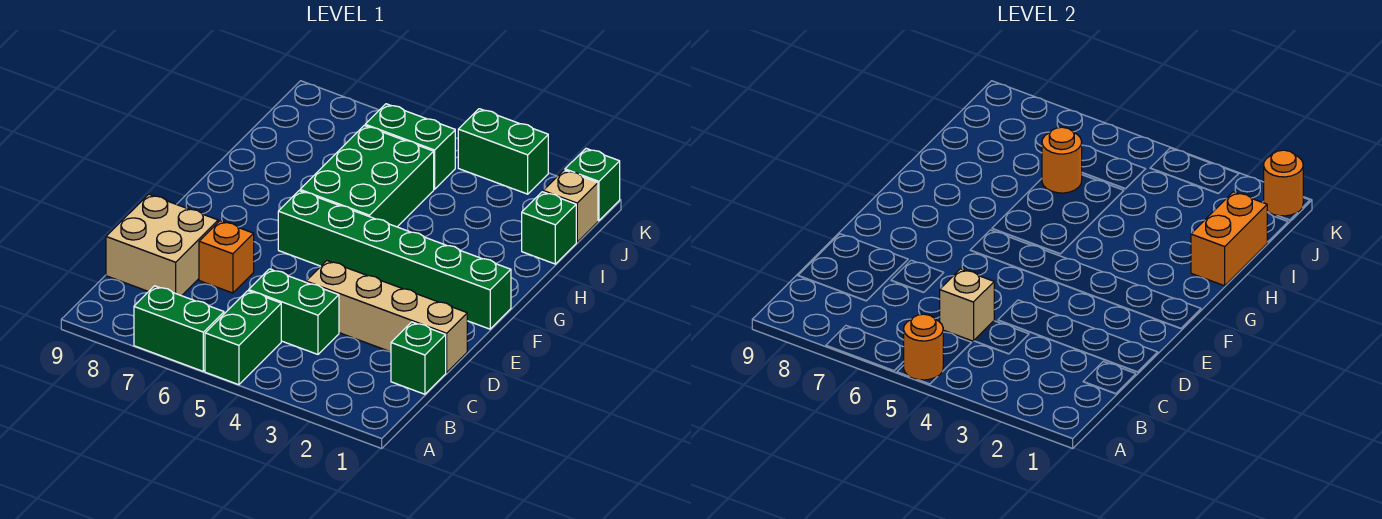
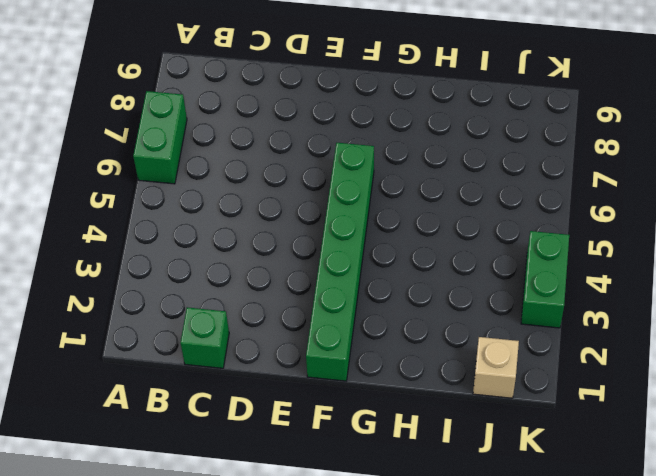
none -> green 1x2 brick [205,291,281,385]
none -> green 1x2 brick [249,269,339,354]
none -> tan 2x2 brick [106,194,218,296]

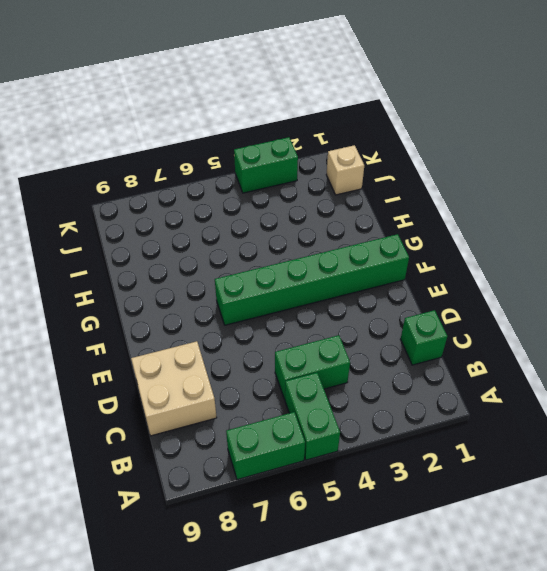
none -> tan 1x4 brick [306,261,467,373]
none -> orange 1x1 brick [199,221,254,293]
none -> green 2x3 brick [300,125,434,227]

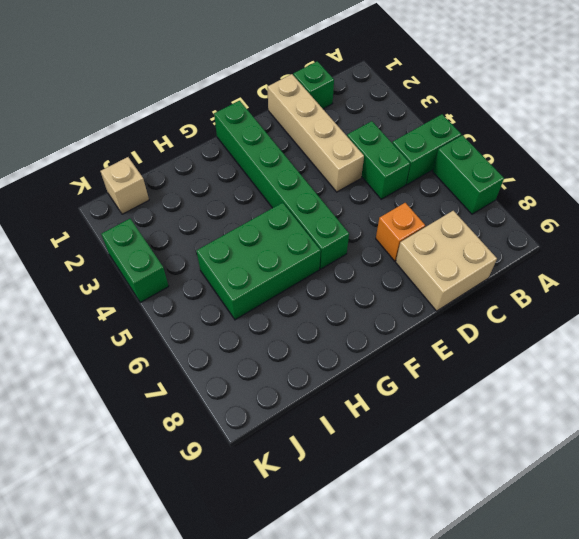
none -> green 1x1 brick [522,192,576,264]
none -> green 1x2 brick [365,104,455,189]
none -> green 1x1 brick [565,148,620,221]

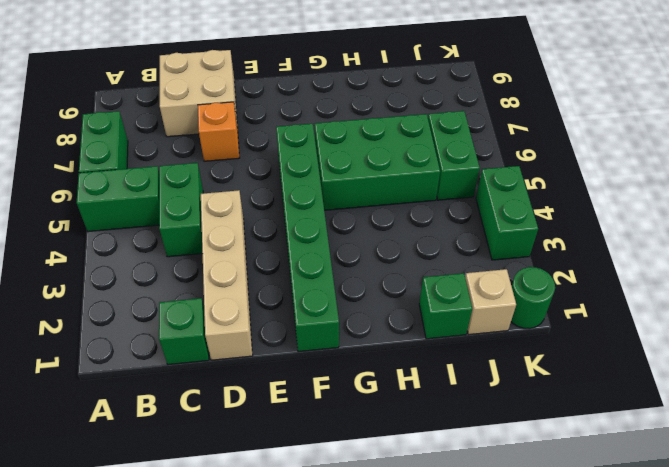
green 1x1 round brick [511,267,555,328] -> green 1x1 brick [565,148,620,221]
none -> orange 1x1 round brick [903,314,943,380]
none -> tan 1x1 brick [940,269,994,341]
none -> orange 1x2 brick [1191,192,1267,286]

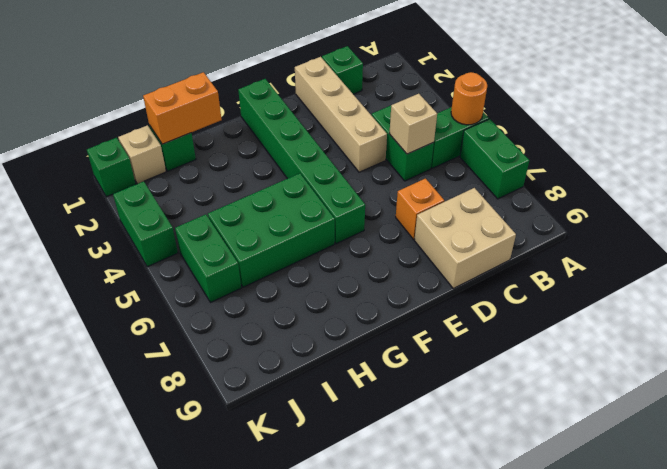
none -> orange 1x1 round brick [1042,127,1082,193]
none -> orange 1x1 round brick [1264,150,1303,216]

